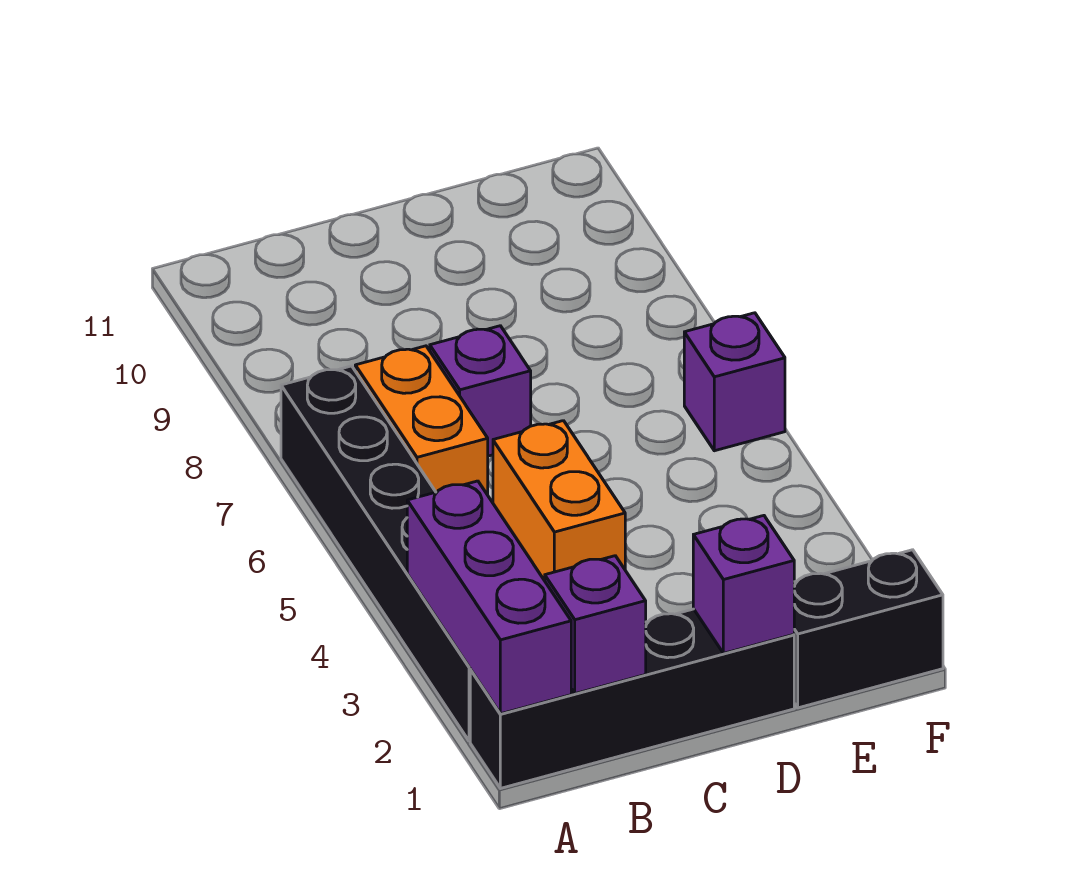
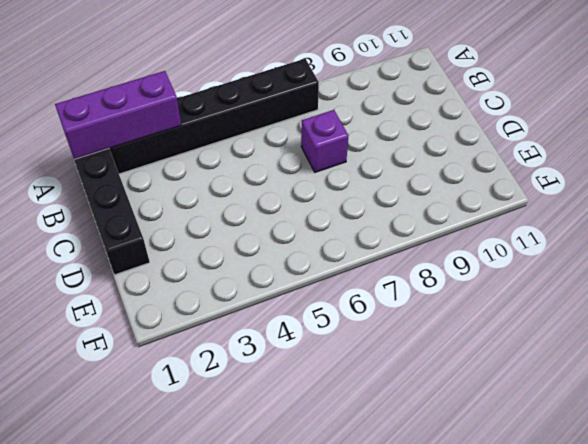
none -> orange 1x2 brick [355,346,488,495]
none -> orange 1x2 brick [493,421,625,581]

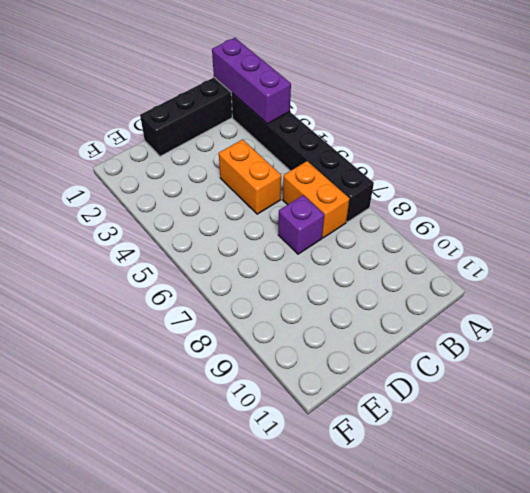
none -> black 1x2 brick [794,550,943,708]
none -> purple 1x1 brick [684,313,785,451]

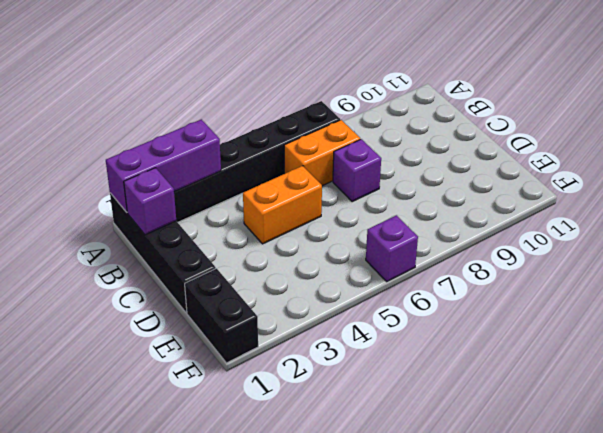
none -> purple 1x1 brick [693,516,794,653]

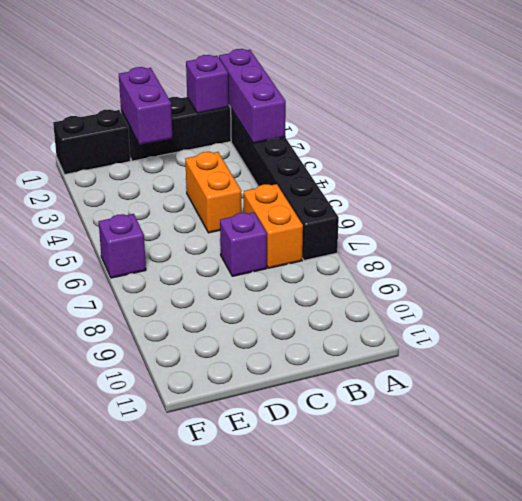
purple 1x2 brick [119,67,172,145] -> purple 1x1 brick [693,516,794,653]

